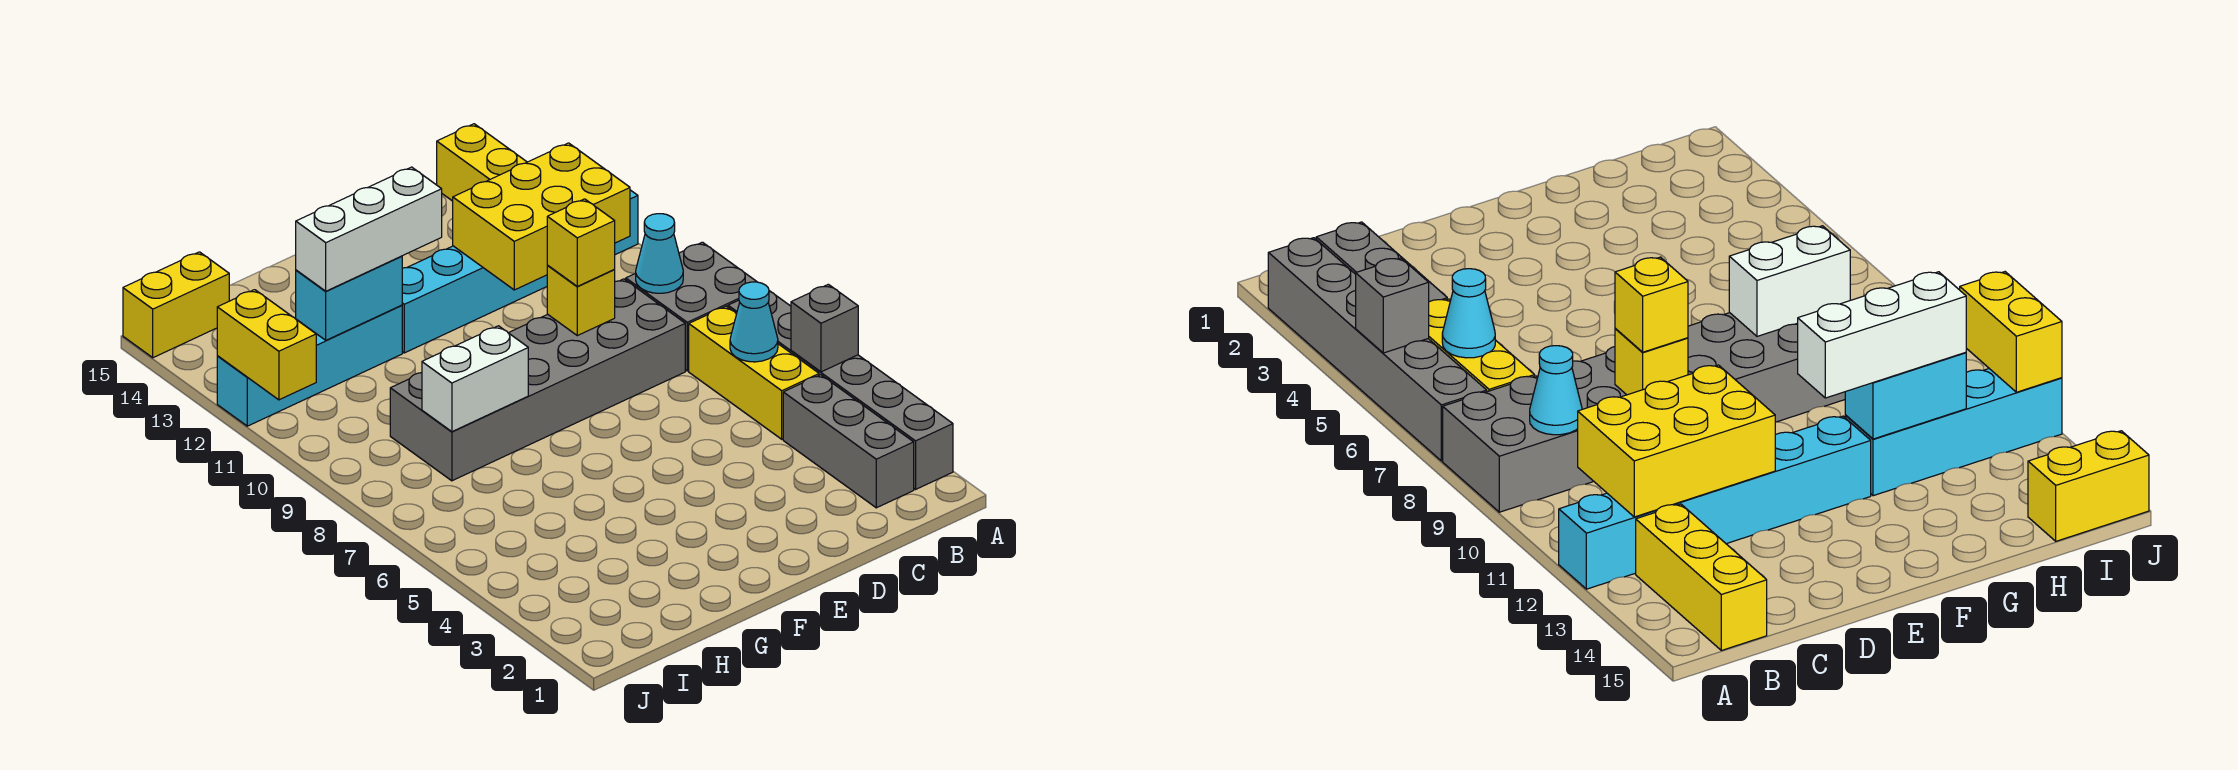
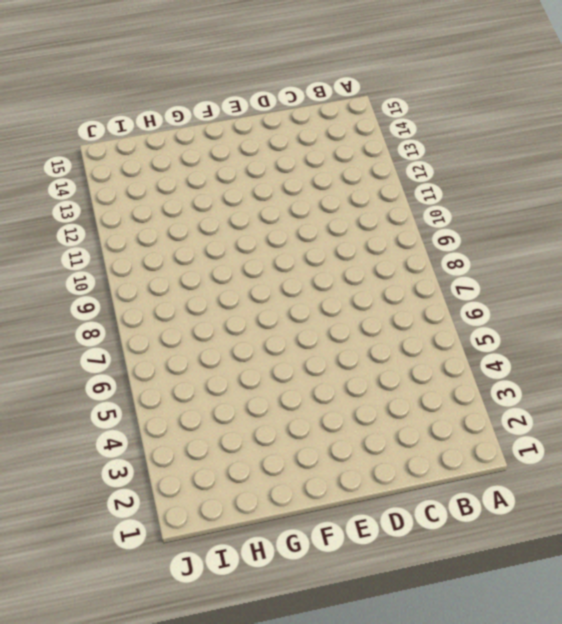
none -> grey 1x6 brick [728,291,953,489]
none -> grey 2x2 brick [626,242,757,371]
none -> cyan 1x6 brick [402,190,638,353]

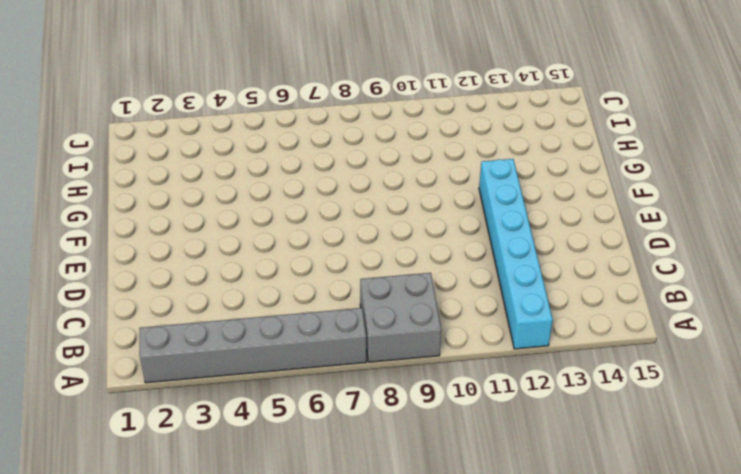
none -> grey 1x3 brick [783,375,914,508]
none -> yellow 1x3 brick [689,306,819,439]
none -> yellow 1x3 brick [437,124,527,201]

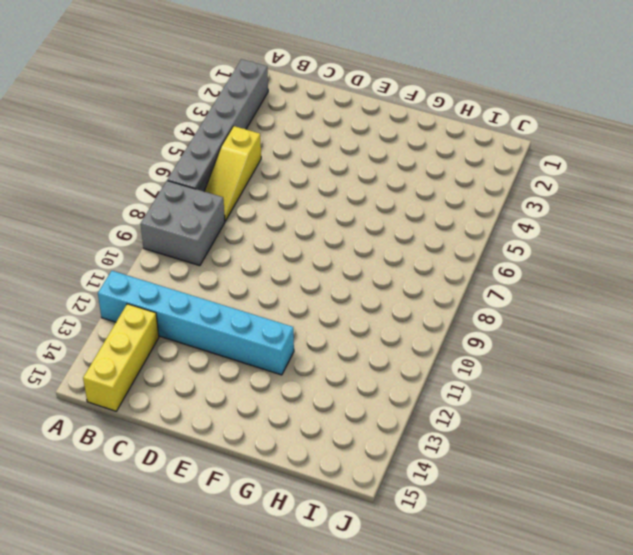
yellow 1x3 slope [204,126,261,221] -> yellow 1x3 brick [689,306,819,439]
none -> grey 1x3 brick [783,375,914,508]
none -> grey 2x6 brick [390,279,685,481]
none -> cyan 1x4 brick [217,305,402,426]

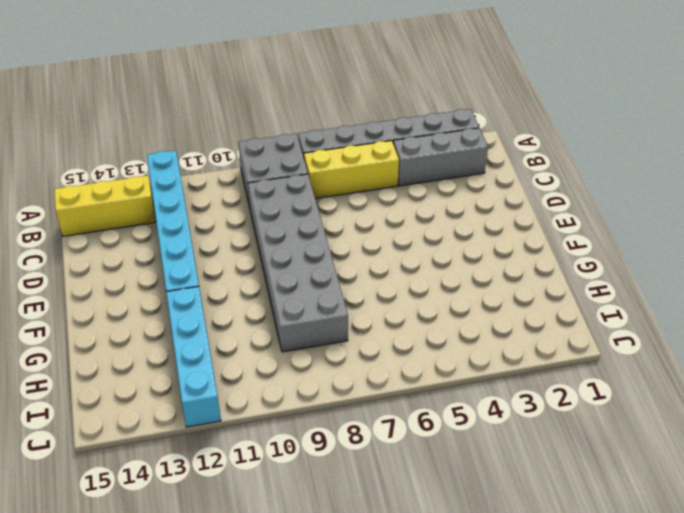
none -> yellow 1x2 brick [123,252,229,358]
none -> grey 1x1 brick [791,284,858,372]
none -> cyan 1x1 cone [730,282,778,362]

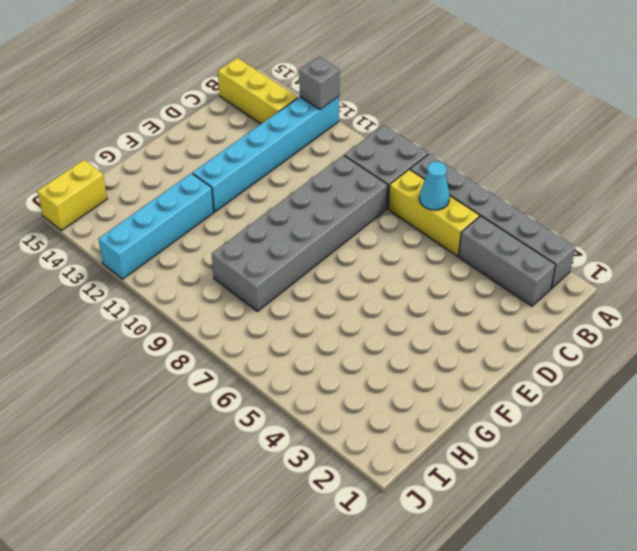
grey 1x1 brick [299,57,340,109] -> grey 1x1 brick moved to [791,284,858,372]
none -> cyan 1x1 cone [636,214,683,293]
none -> yellow 2x3 brick [453,143,630,290]
none -> yellow 1x1 brick [547,266,615,336]

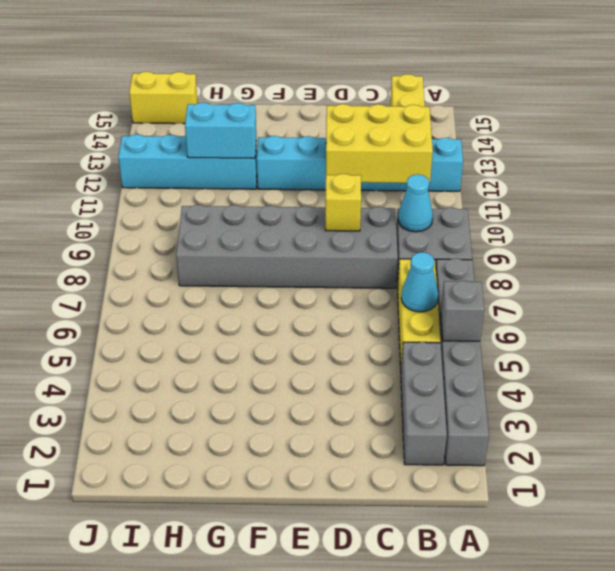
none -> white 1x2 brick [422,326,528,432]
none -> yellow 1x2 brick [217,290,316,400]
none -> yellow 1x1 brick [547,199,615,286]

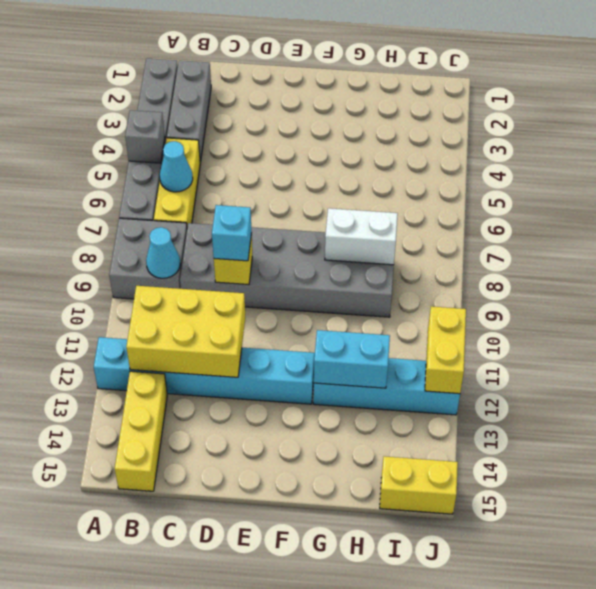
cyan 1x1 brick [212,205,252,261] -> yellow 1x1 brick [547,199,615,286]
none -> white 1x3 brick [296,167,442,291]

